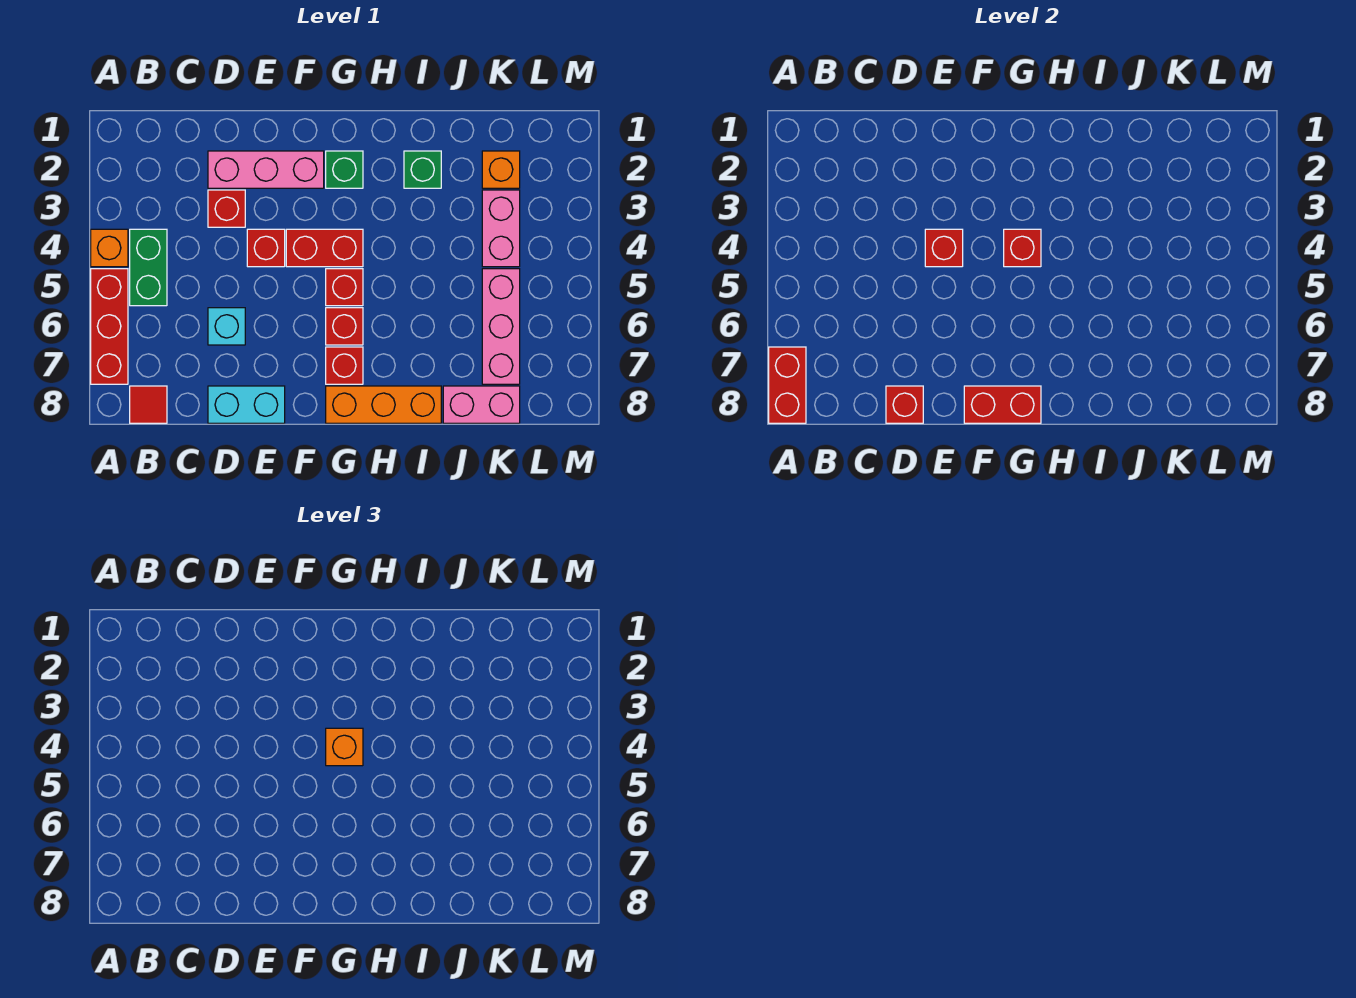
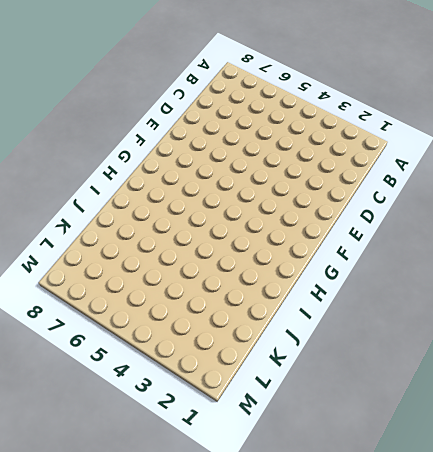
none -> orange 1x1 brick [91,229,128,267]
none -> red 1x3 brick [91,269,128,384]
none -> green 1x2 brick [130,229,167,306]

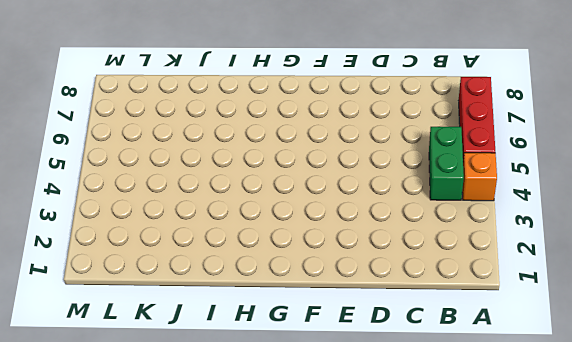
none -> red 1x1 tile [130,386,167,423]
none -> pink 1x3 brick [208,151,324,188]
none -> red 1x1 brick [208,190,245,227]

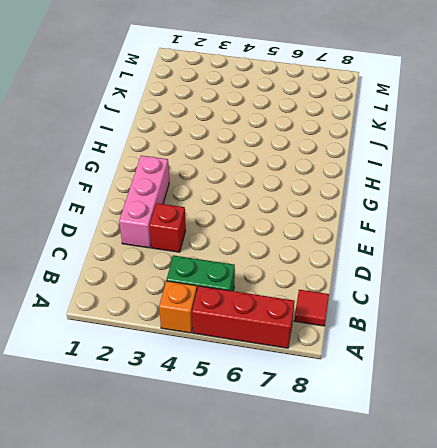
none -> cyan 1x1 brick [208,308,245,345]
none -> cyan 1x2 brick [208,386,285,423]
none -> red 1x1 brick [247,229,285,267]

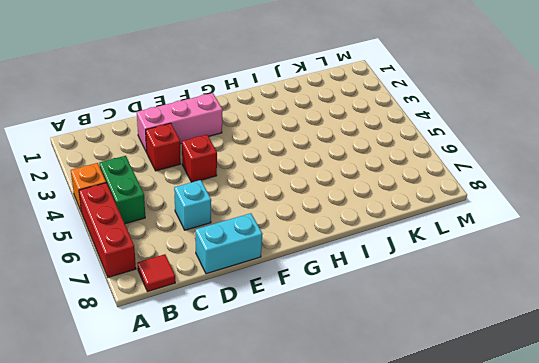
none -> red 1x2 brick [286,229,363,267]
none -> green 1x1 brick [326,151,363,188]
none -> red 1x1 brick [326,269,363,306]

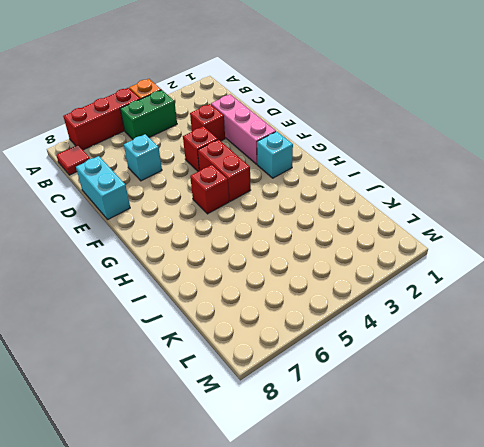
cyan 1x1 brick [257,131,293,178] -> green 1x1 brick [326,151,363,188]
none -> red 1x1 brick [326,308,363,345]
none -> red 1x1 brick [326,347,363,384]
none -> orange 1x3 brick [326,386,441,423]

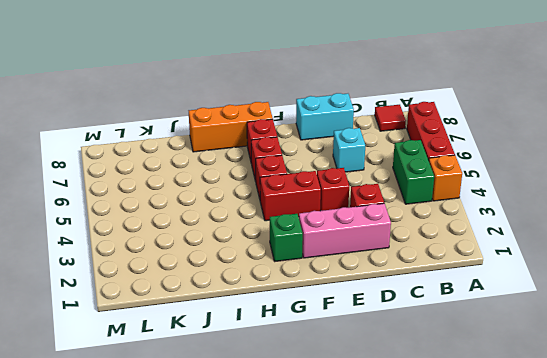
none -> green 1x1 brick [404,151,441,188]
none -> pink 1x2 brick [443,386,520,423]
none -> orange 1x1 brick [482,151,520,188]

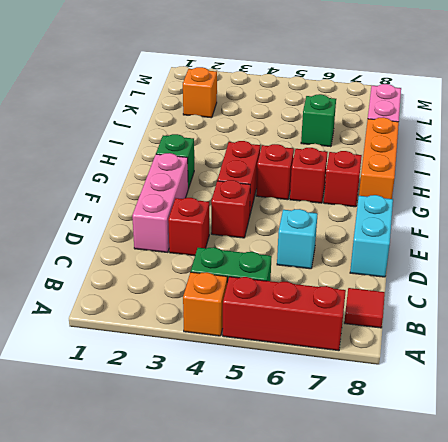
green 1x1 brick [301,94,336,147] -> green 1x1 brick moved to [404,151,441,188]
none -> pink 1x2 brick [482,190,520,267]
none -> pink 1x3 brick [482,269,520,384]
none -> red 1x2 brick [769,347,806,423]

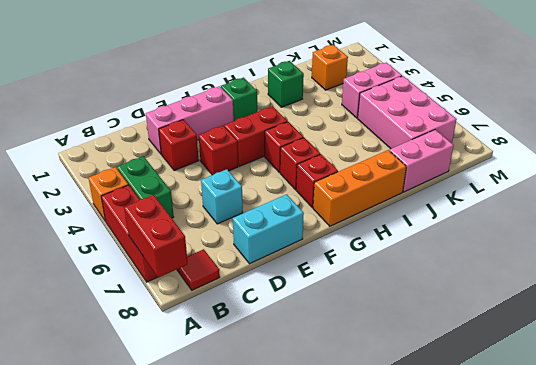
pink 1x2 brick [342,63,402,118] -> pink 1x2 brick turned to [482,190,520,267]
pink 2x3 brick [358,76,457,149] -> pink 1x3 brick [482,269,520,384]
none -> red 1x1 brick [886,386,923,423]
none -> red 1x1 brick [925,229,963,267]
none -> red 1x2 brick [964,386,1041,423]

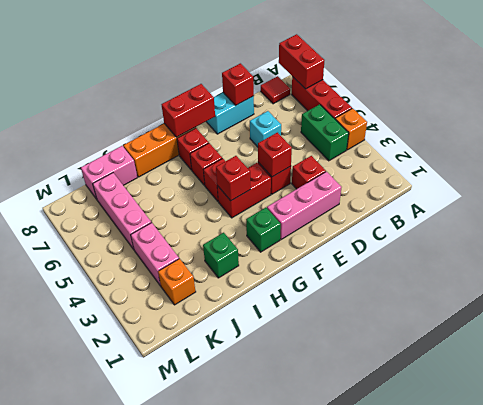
none -> orange 1x1 brick [326,728,363,766]

